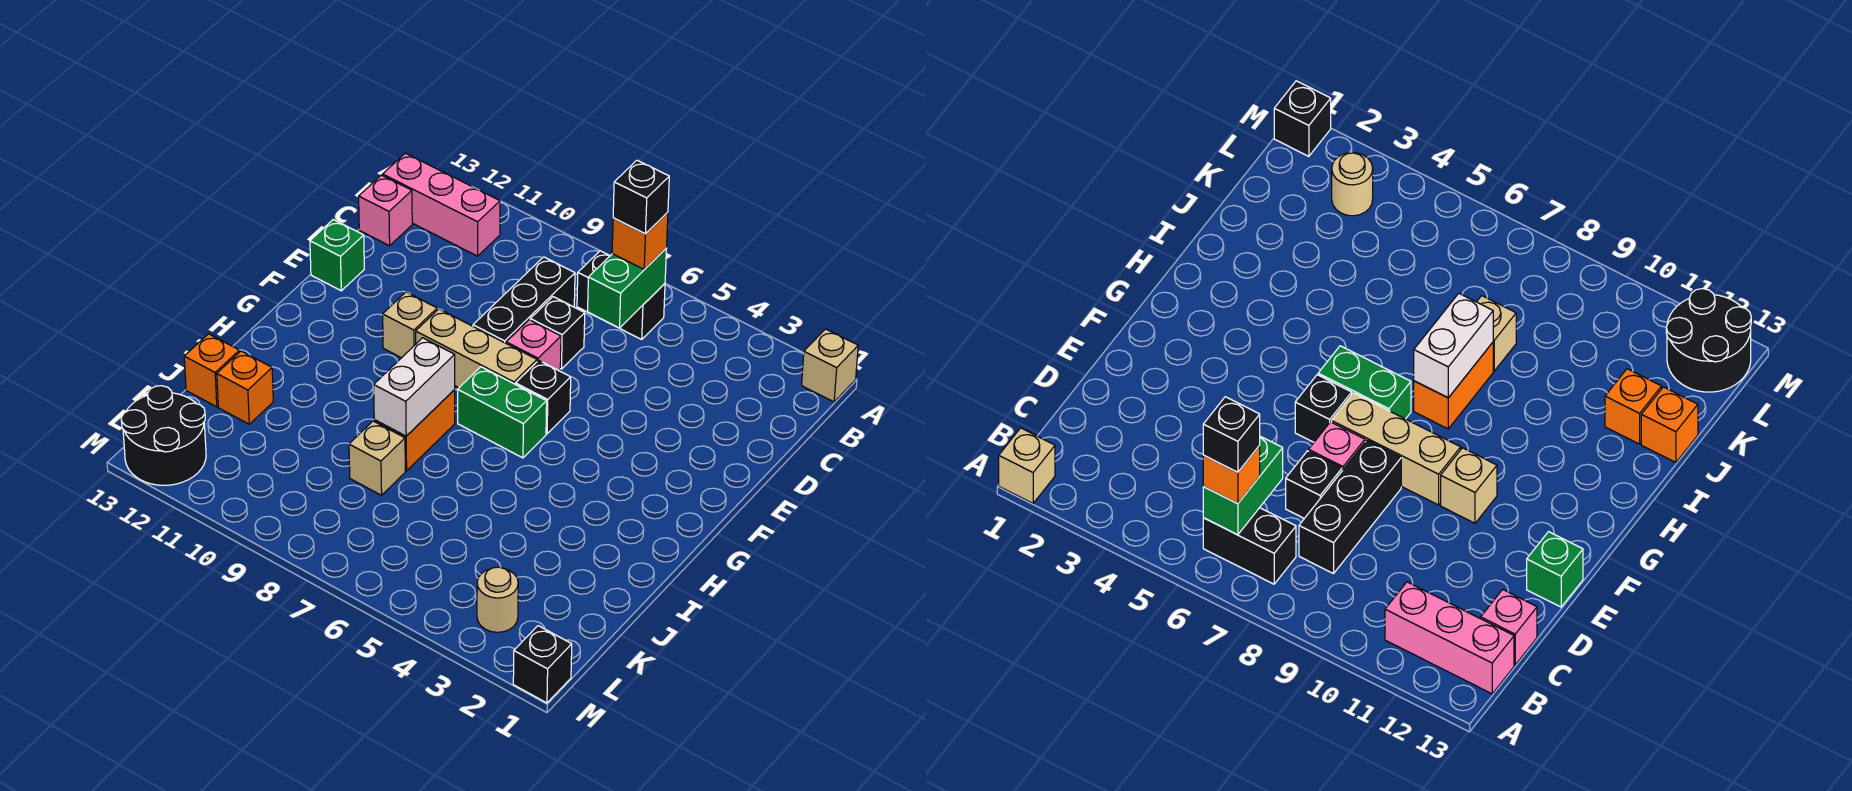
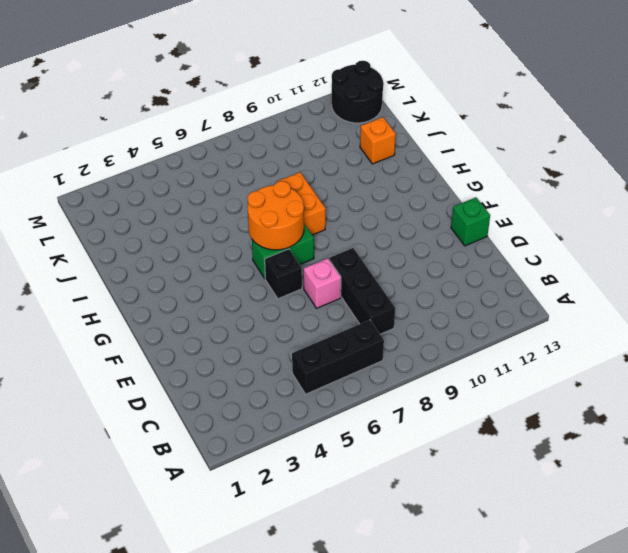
black 1x3 brick [292,320,384,394] -> black 1x2 brick [577,251,665,339]
orange 2x2 round brick [247,181,304,250] -> none
none -> tan 1x1 brick [802,329,858,402]
none -> pink 1x3 brick [383,153,500,256]
none -> pink 1x1 brick [359,175,412,246]

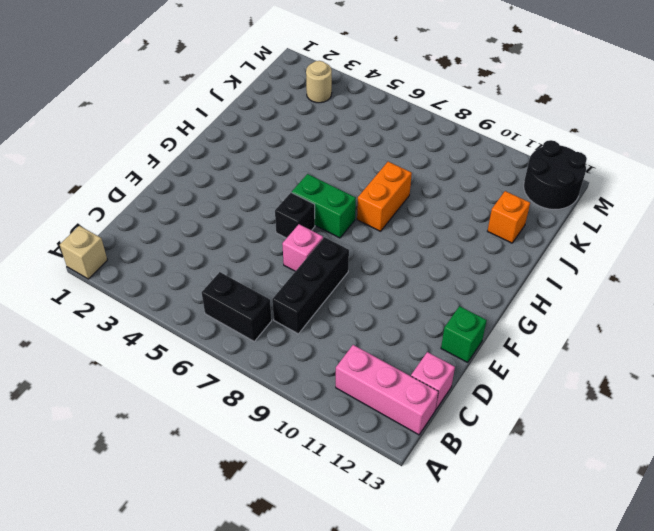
none -> black 1x1 brick [530,297,585,369]
none -> tan 1x3 brick [416,309,537,388]
none -> tan 1x1 brick [383,292,437,358]

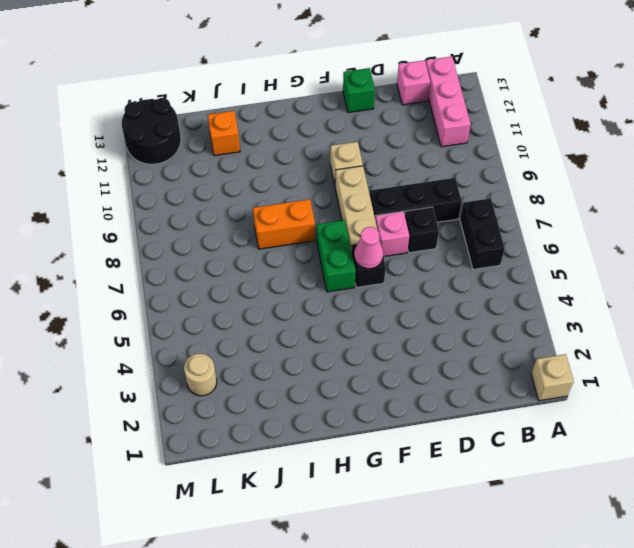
pink 1x1 cone [354,227,383,269] -> none
none -> tan 1x1 brick [349,421,405,495]
none -> orange 1x1 brick [184,334,240,407]
none -> black 1x1 brick [513,626,572,703]

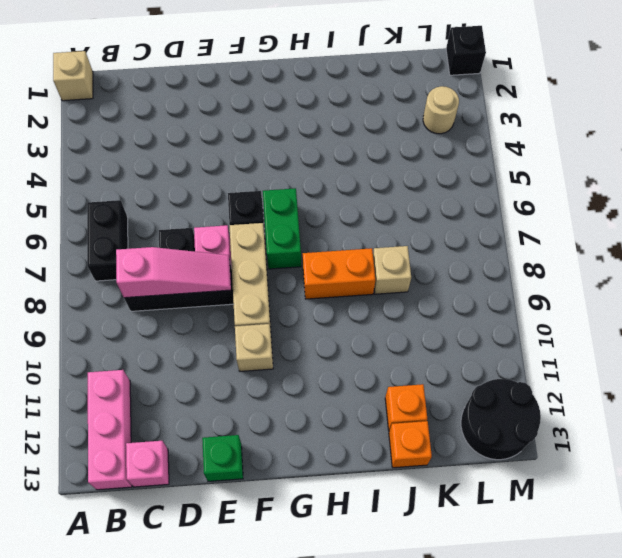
pink 1x3 slope [116,247,231,298] -> none
none -> green 1x2 brick [588,248,667,328]
none -> white 1x2 brick [374,338,455,436]
none -> orange 1x1 brick [612,212,668,269]

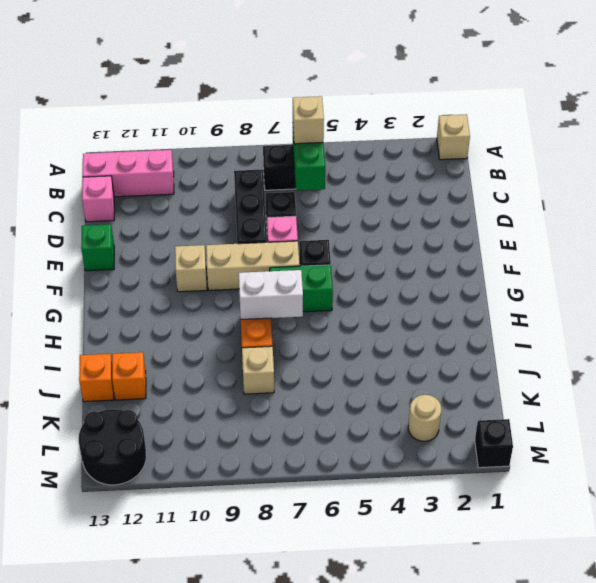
tan 1x1 brick [293,96,324,144] -> orange 1x1 brick [612,212,668,269]
white 1x2 brick [239,270,303,319] -> white 1x2 brick turned to [374,338,455,436]
none -> black 1x1 brick [613,160,669,234]

